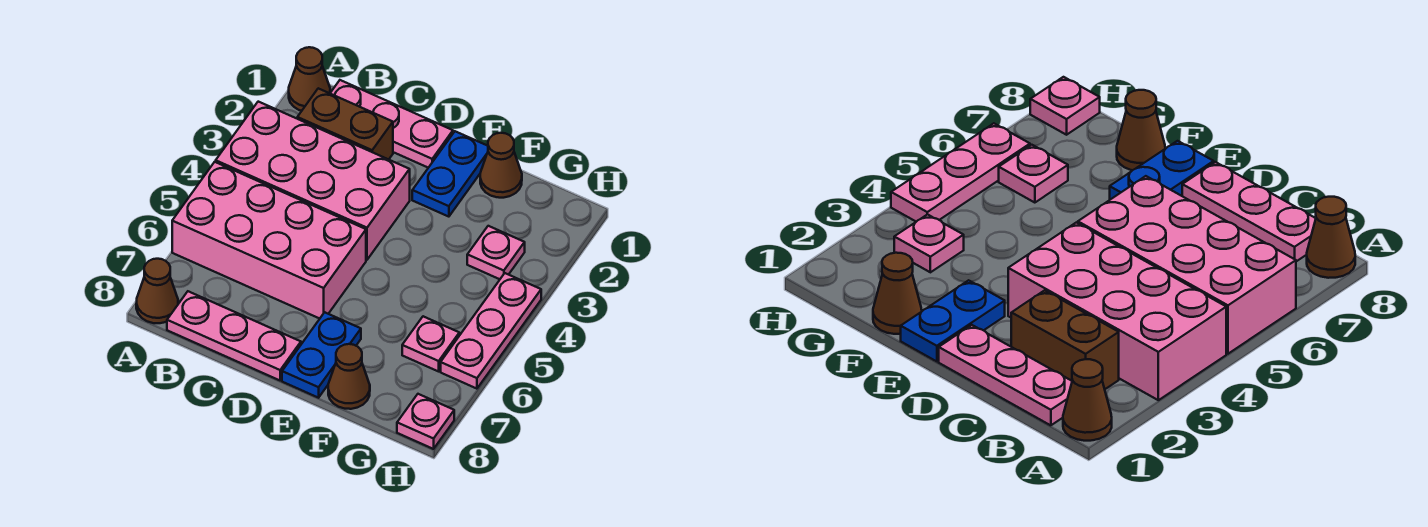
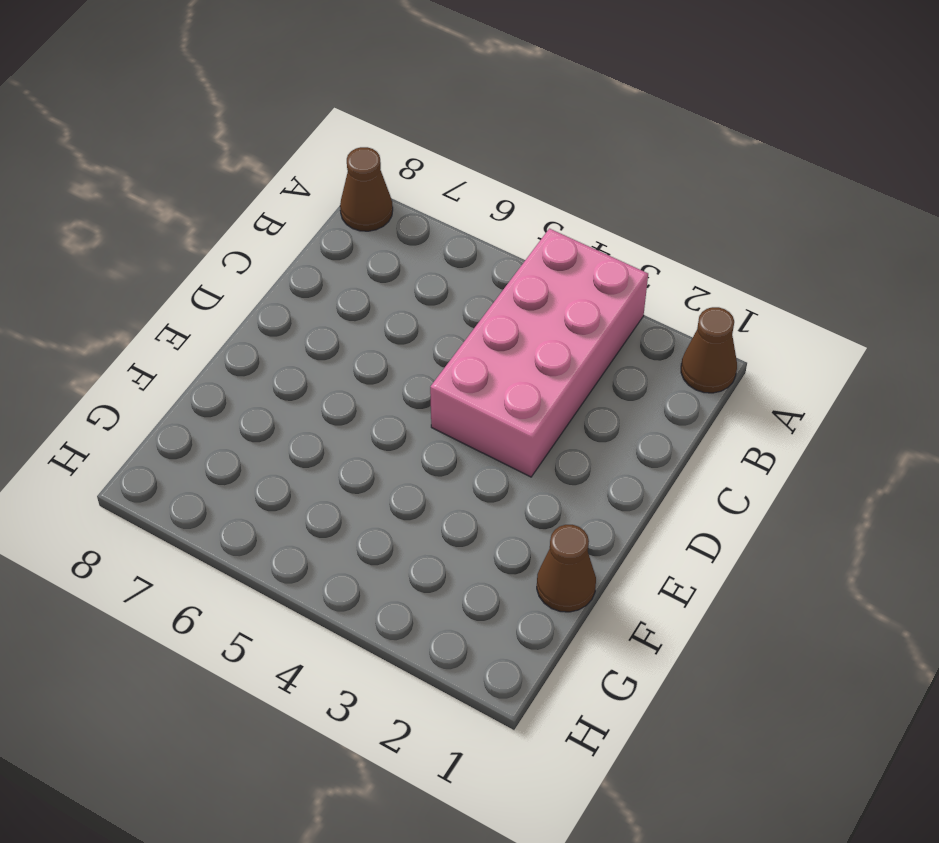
none -> pink 2x4 brick [172,162,366,319]
none -> pink 1x3 plate [330,80,453,168]
none -> brown 1x2 brick [297,88,393,160]

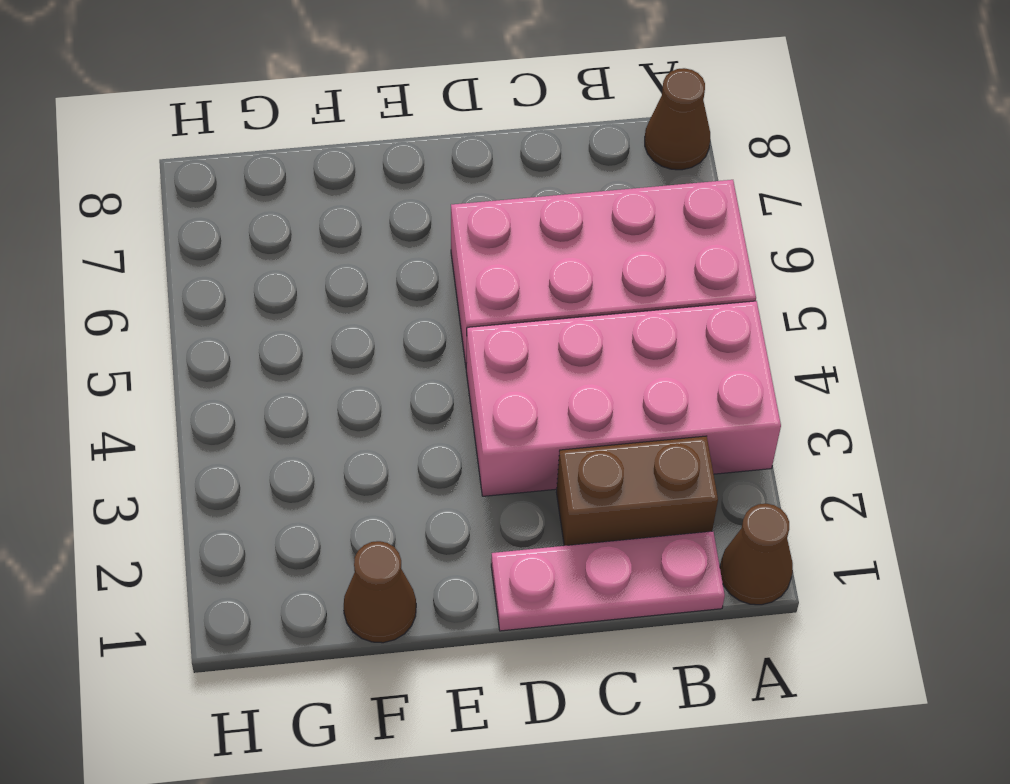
none -> pink 1x3 plate [167,291,301,380]
none -> blue 1x2 plate [412,131,488,217]
none -> blue 1x2 plate [282,312,361,398]

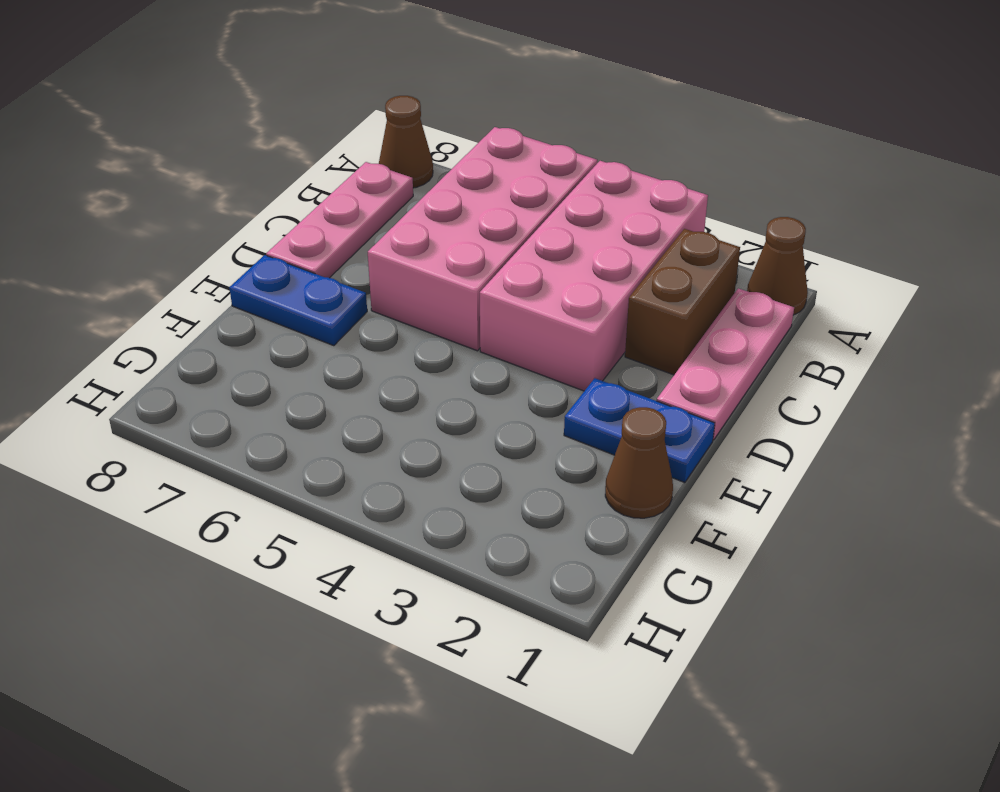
none -> brown 1x1 cone [328,344,370,409]
none -> pink 1x1 plate [467,226,525,279]
none -> pink 1x1 plate [402,316,459,371]

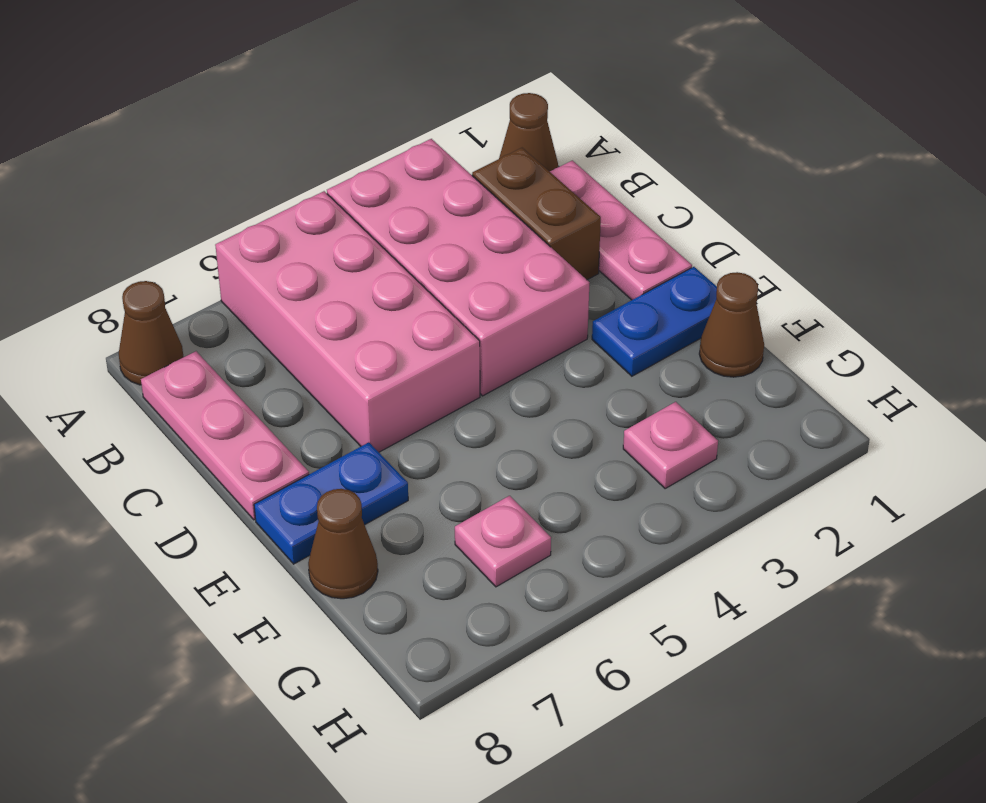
none -> pink 1x3 plate [441,273,541,389]
none -> pink 1x1 plate [397,394,454,449]

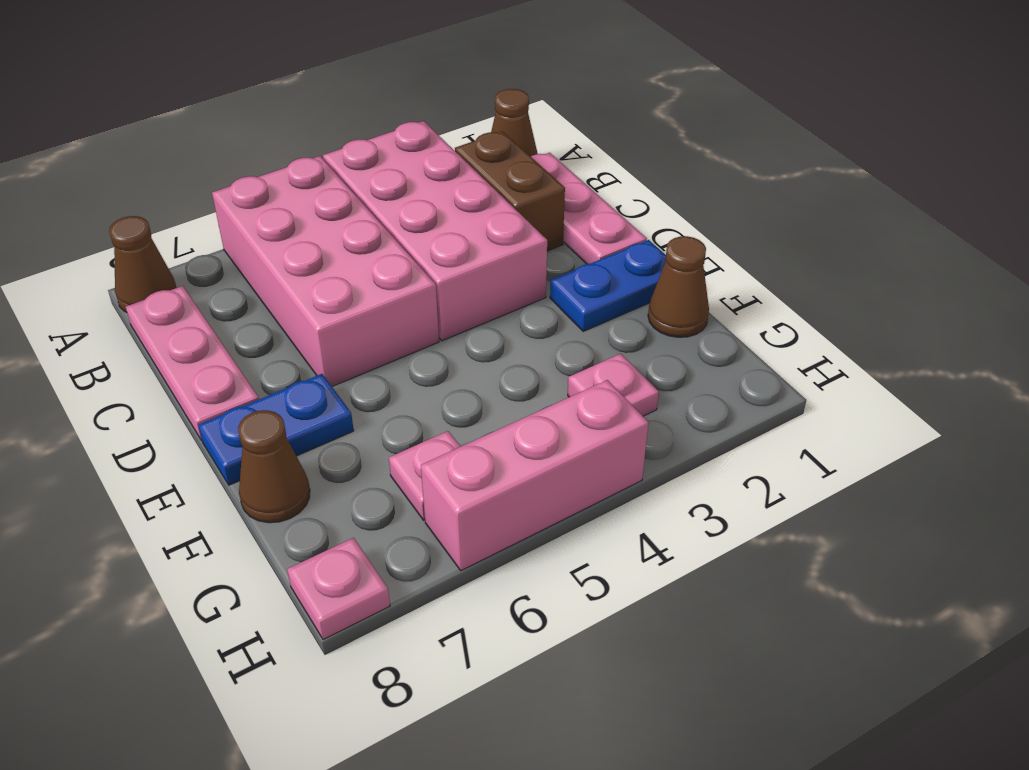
pink 1x3 brick [421,380,649,571] -> pink 1x3 plate [441,273,541,389]

